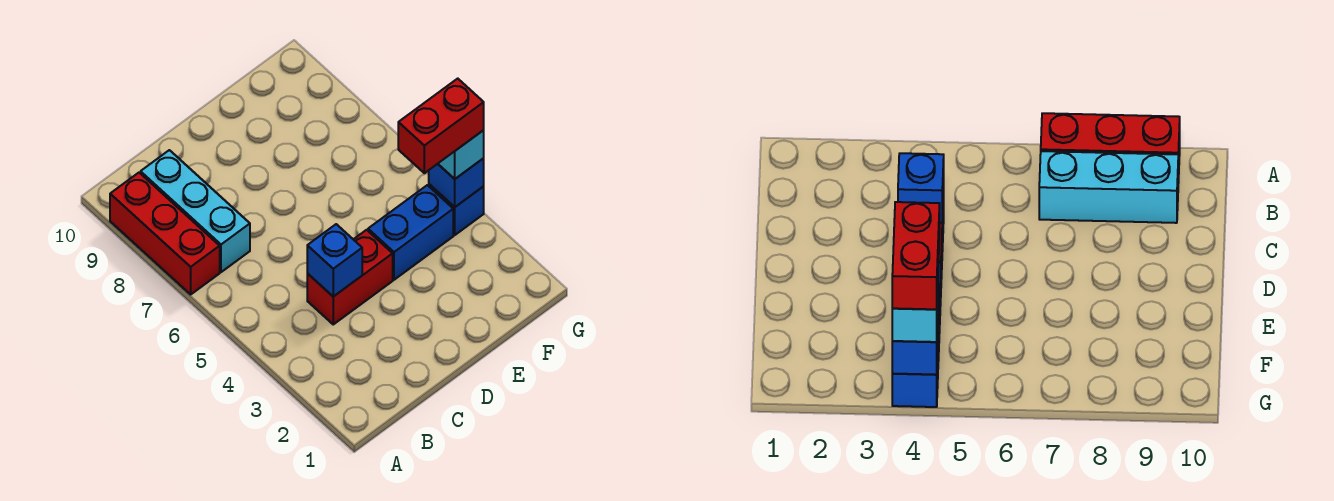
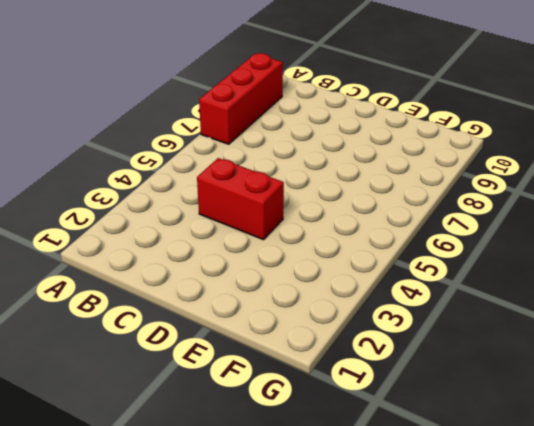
none -> cyan 1x3 brick [141,150,250,272]
none -> blue 1x2 brick [368,185,453,280]

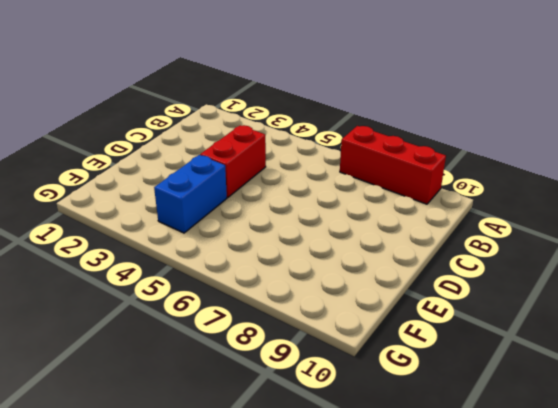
none -> cyan 1x3 brick [141,150,250,272]
none -> blue 1x1 brick [429,184,484,235]

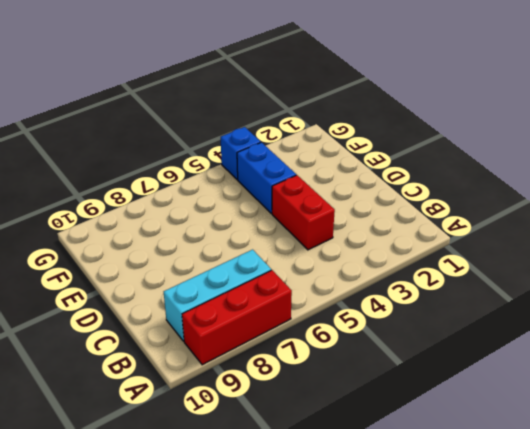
none -> blue 1x1 brick [307,224,362,297]
none -> blue 1x1 brick [429,158,484,207]

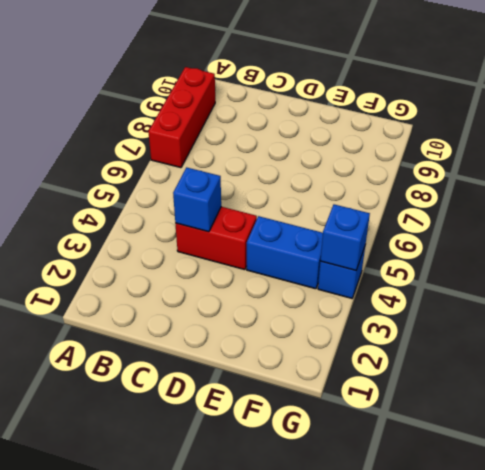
none -> cyan 1x3 brick [141,150,250,272]
none -> cyan 1x1 brick [438,130,484,179]

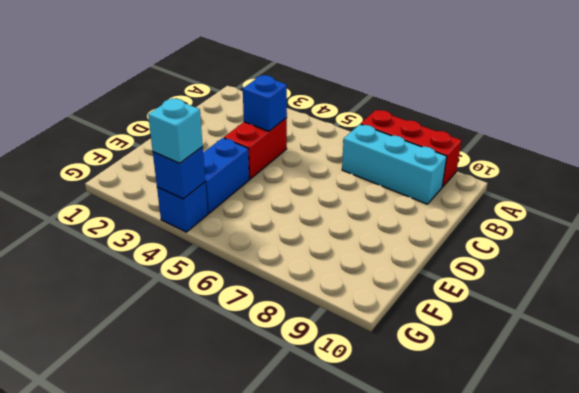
none -> red 1x2 brick [398,79,484,173]

